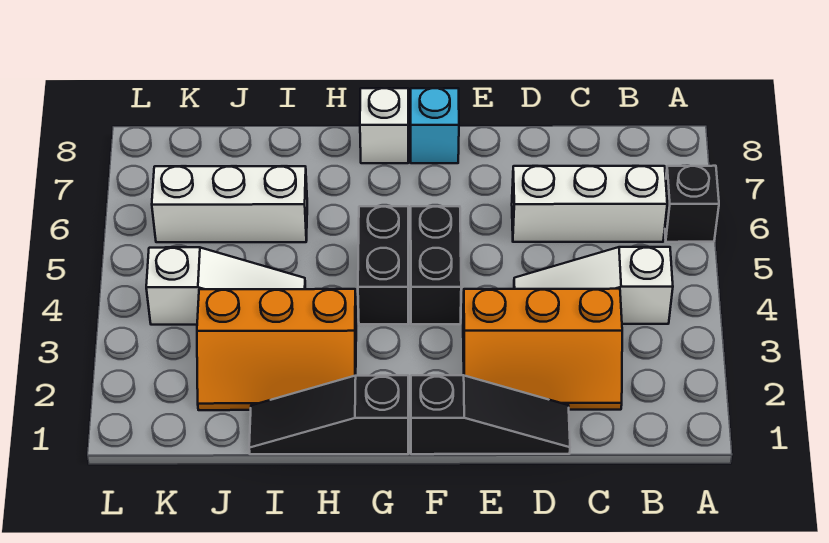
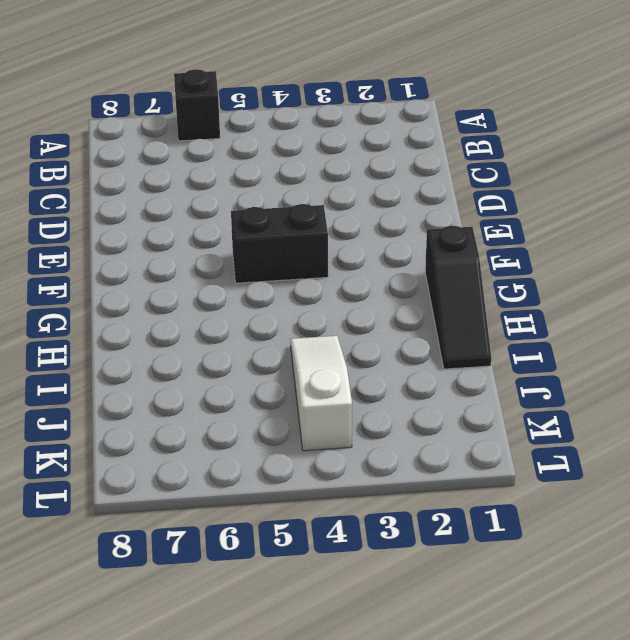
none -> white 1x3 slope [514,247,673,324]
none -> white 1x3 brick [512,166,667,242]
none -> orange 2x3 slope [463,289,622,410]

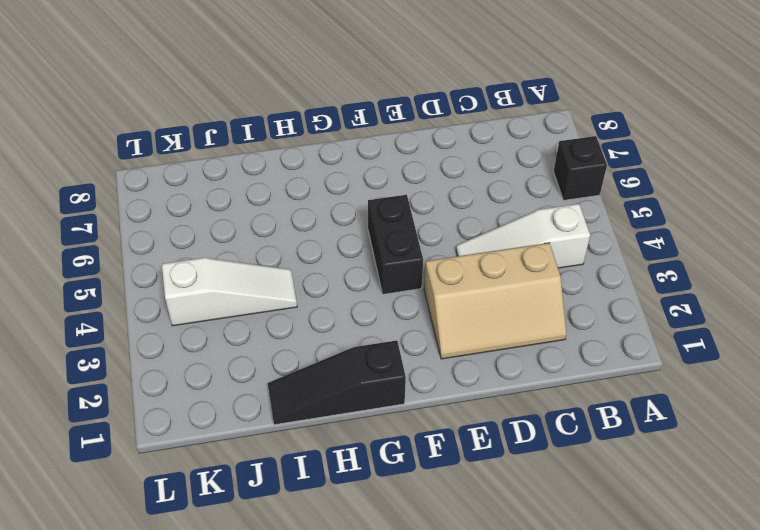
tan 2x3 slope [424,243,567,359] -> orange 2x3 slope [463,289,622,410]
none -> white 1x3 brick [512,166,667,242]
none -> black 1x3 slope [411,375,570,454]
none -> cyan 1x1 brick [411,88,459,163]

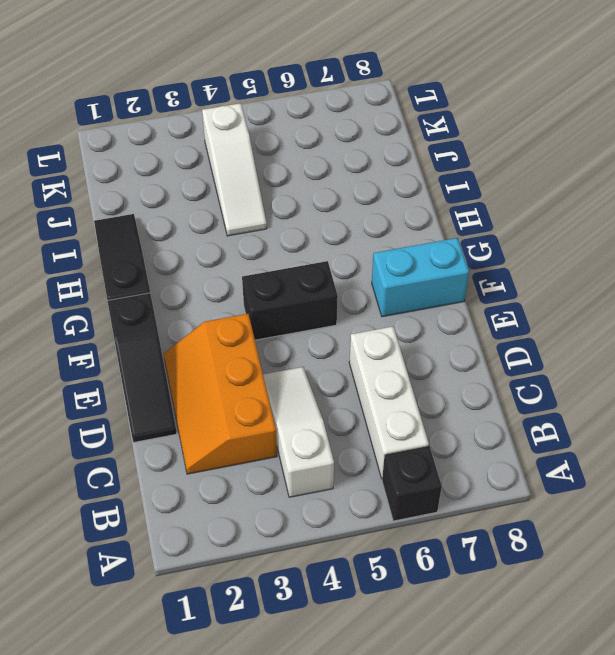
cyan 1x2 brick [372,238,469,317] -> cyan 1x1 brick [411,88,459,163]
none -> black 1x2 brick [358,206,408,324]
none -> white 1x1 brick [360,88,408,163]
none -> orange 2x3 slope [197,289,356,410]

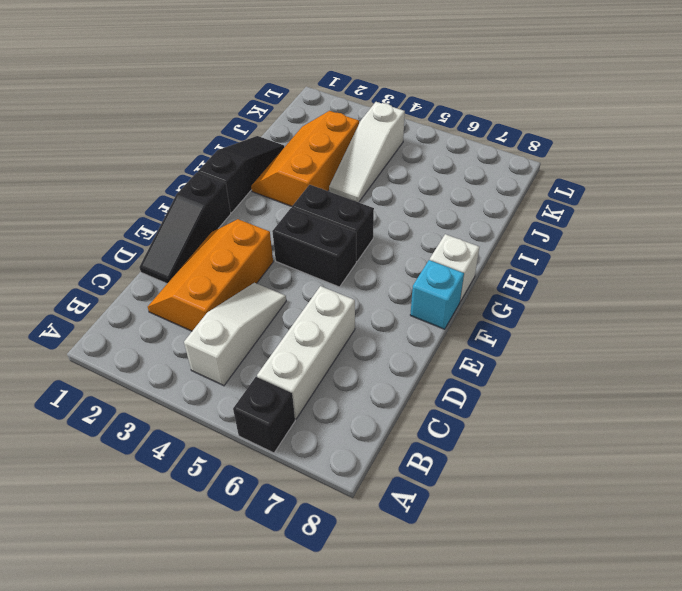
none -> white 1x3 brick [152,166,307,242]

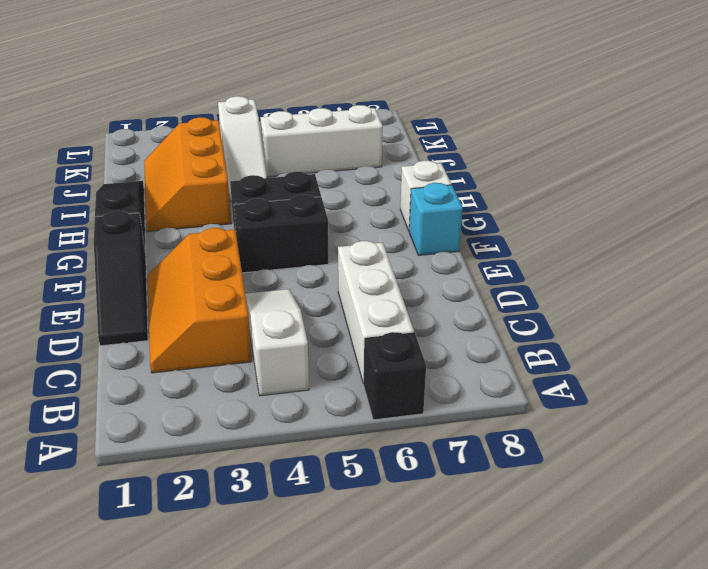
white 1x3 brick [260,105,383,177] -> white 1x3 brick turned to [152,166,307,242]

